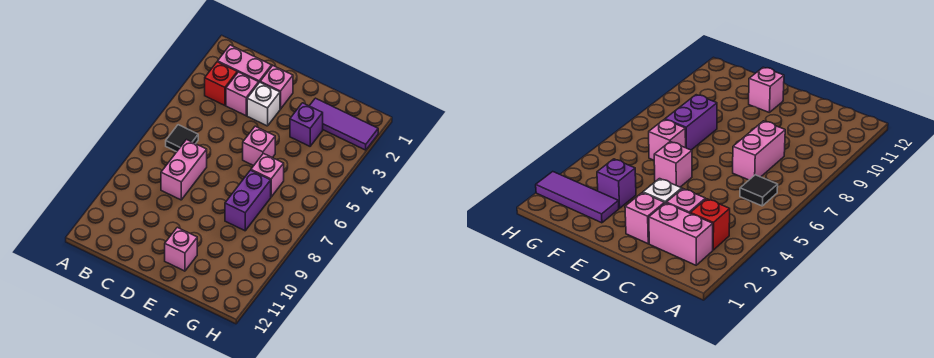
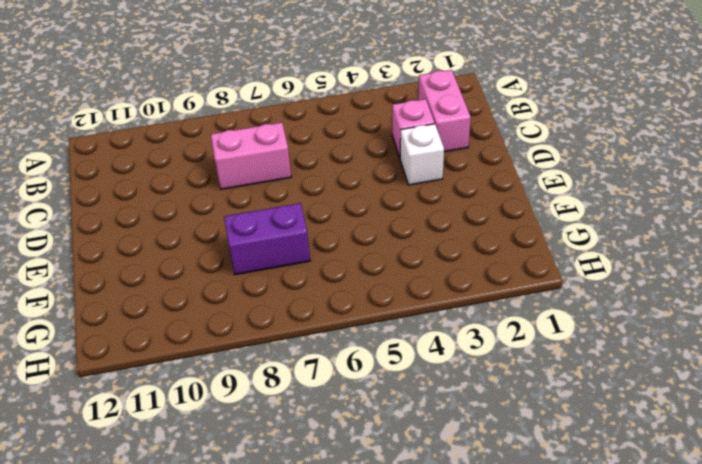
none -> red 1x1 brick [205,62,237,105]
none -> black 1x1 tile [166,125,198,152]
none -> pink 1x1 brick [260,66,293,109]

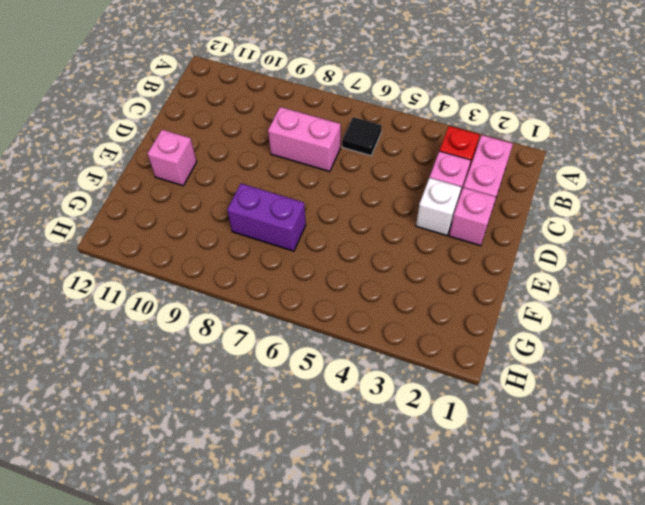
none -> pink 1x1 brick [243,126,275,166]
none -> purple 1x3 tile [310,98,378,150]
none -> purple 1x1 brick [290,103,323,146]

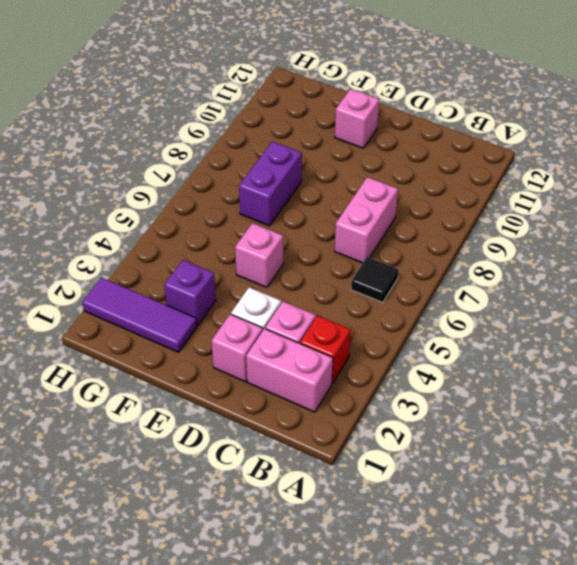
none -> pink 1x1 brick [251,153,284,197]

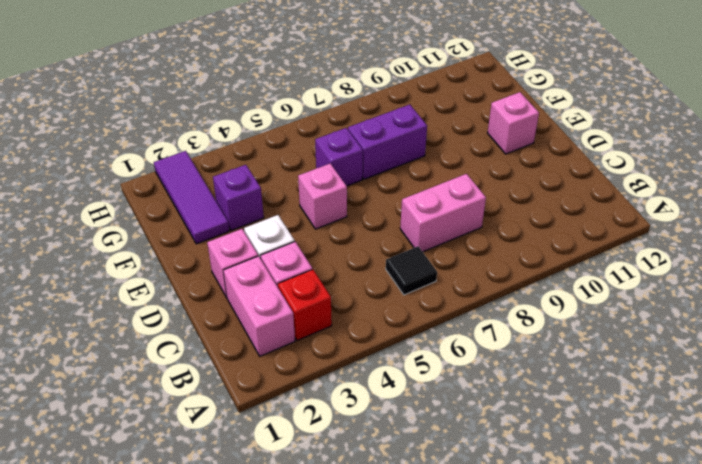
purple 1x1 brick [315,128,363,186] -> pink 1x1 brick [251,153,284,197]

